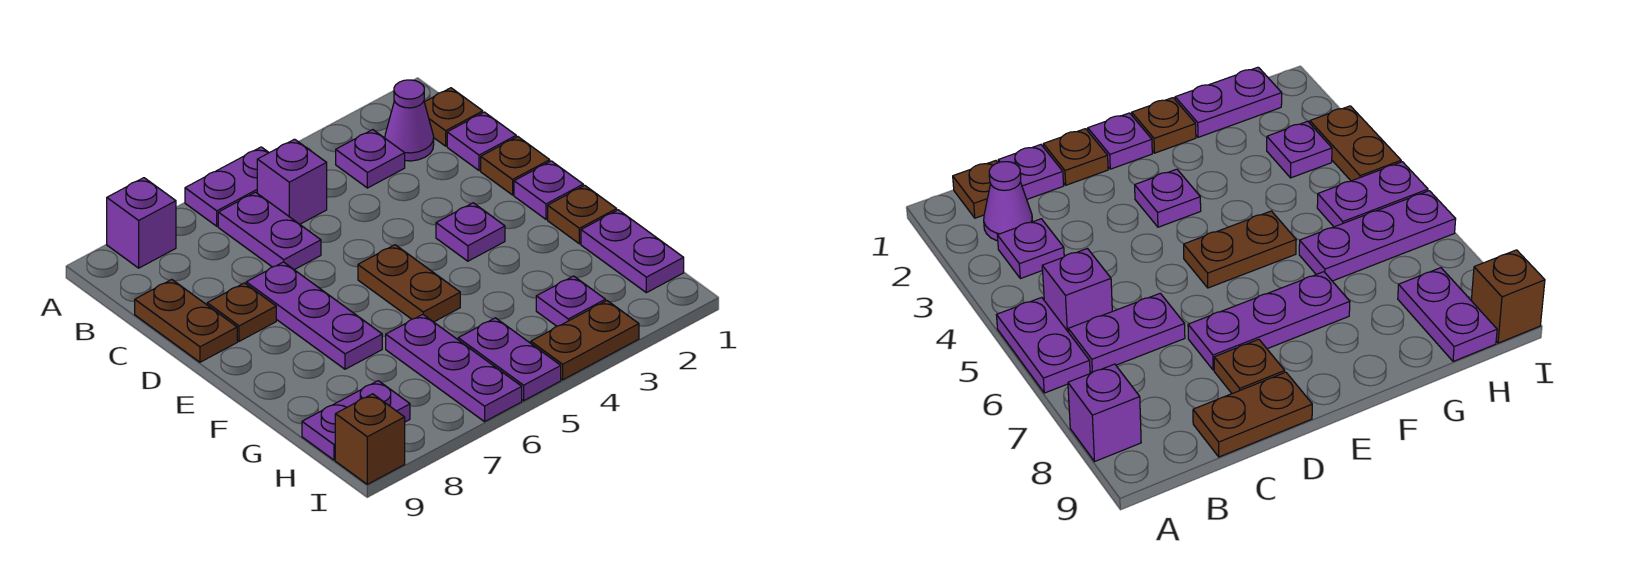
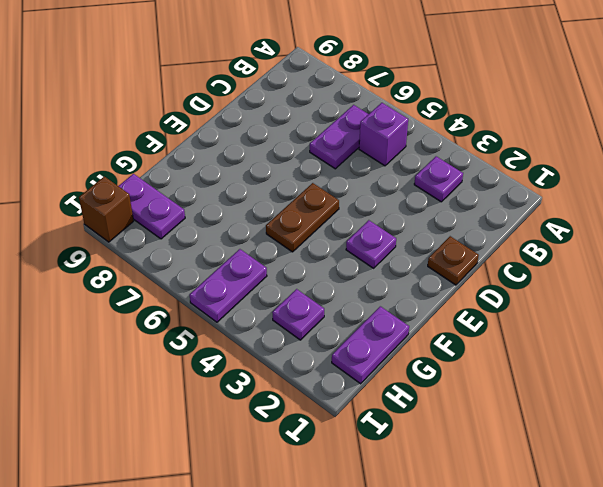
none -> purple 1x2 plate [185,147,269,226]
none -> purple 1x1 brick [107,178,176,268]
none -> brown 1x1 plate [424,88,483,146]

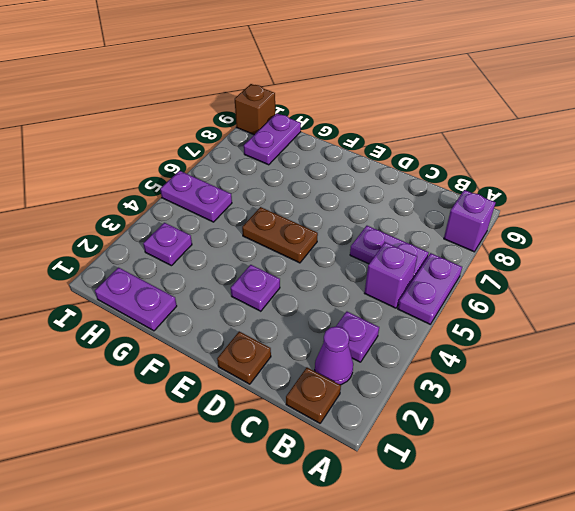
none -> purple 1x1 plate [447,112,516,171]
none -> brown 1x2 plate [135,280,237,362]
none -> purple 1x3 plate [246,262,382,369]

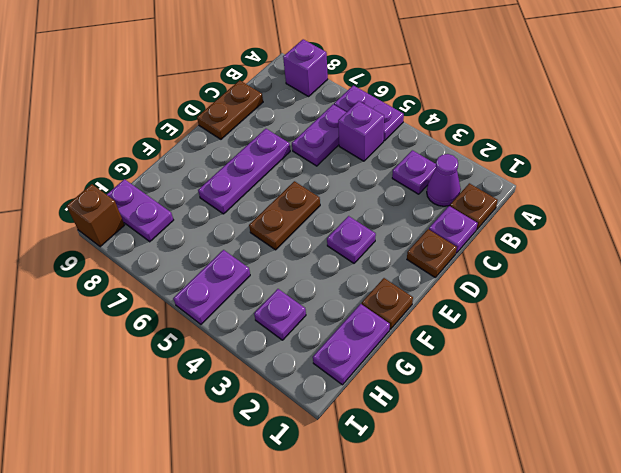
none -> brown 1x1 plate [207,283,276,341]
none -> purple 1x1 plate [514,161,583,219]
none -> purple 1x3 plate [386,315,522,422]

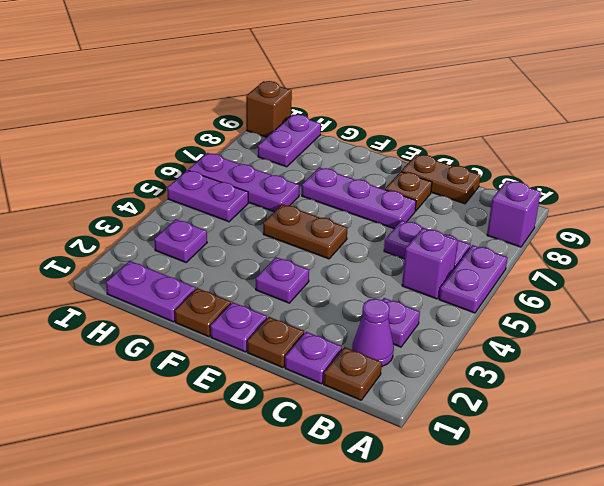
none -> brown 1x2 plate [531,301,639,380]

